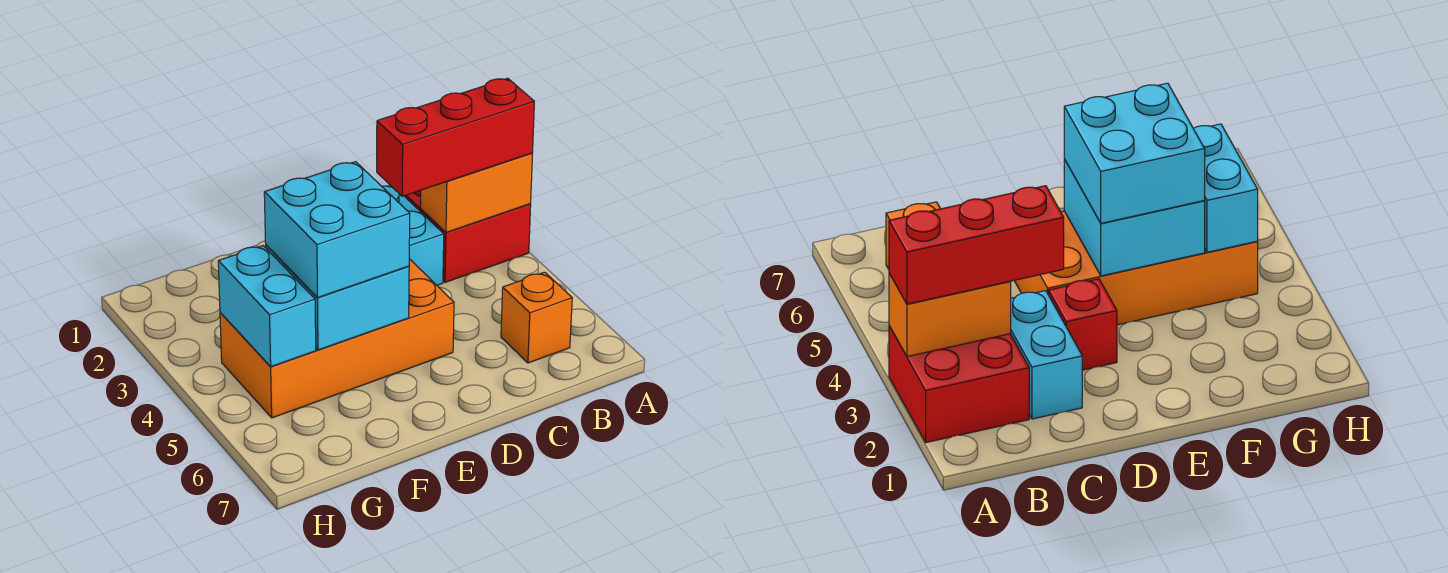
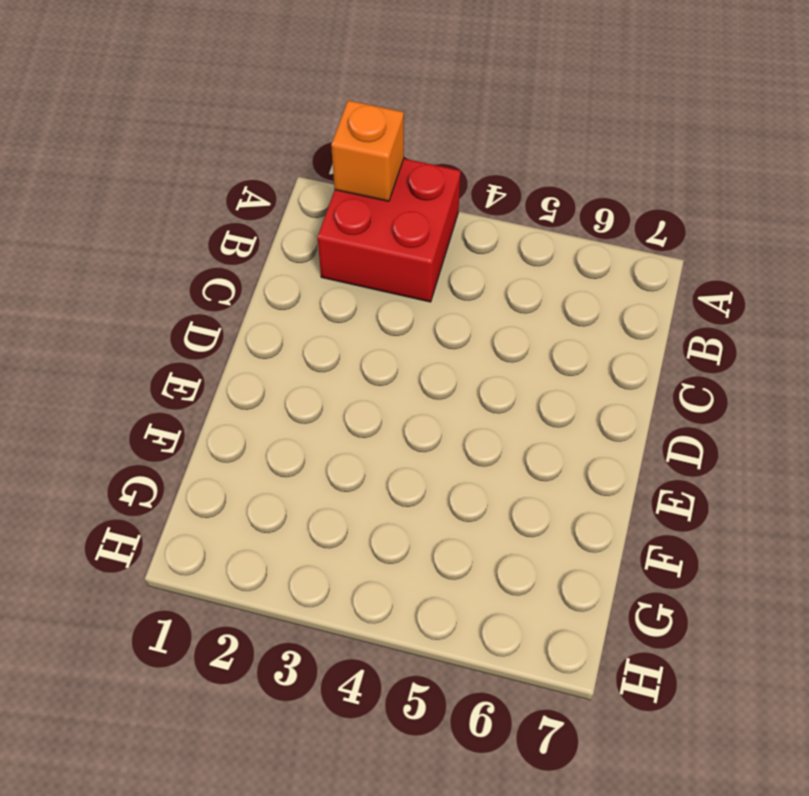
orange 1x1 brick [331,100,404,201] -> orange 1x1 brick moved to [501,272,572,363]
none -> cyan 1x2 brick [382,185,444,285]
none -> red 1x1 brick [1049,279,1117,370]

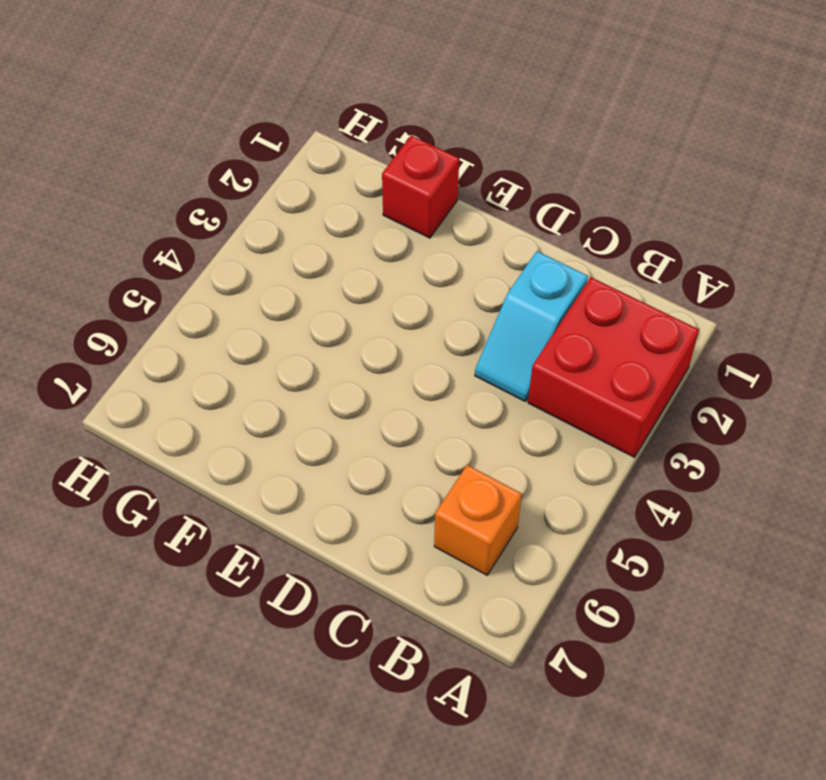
cyan 1x2 slope [475,251,588,401] -> cyan 1x2 brick [382,185,444,285]
red 1x1 brick [382,135,459,238] -> red 1x1 brick moved to [1049,279,1117,370]
none -> orange 2x4 brick [220,259,454,418]
none -> orange 1x2 brick [420,153,533,232]

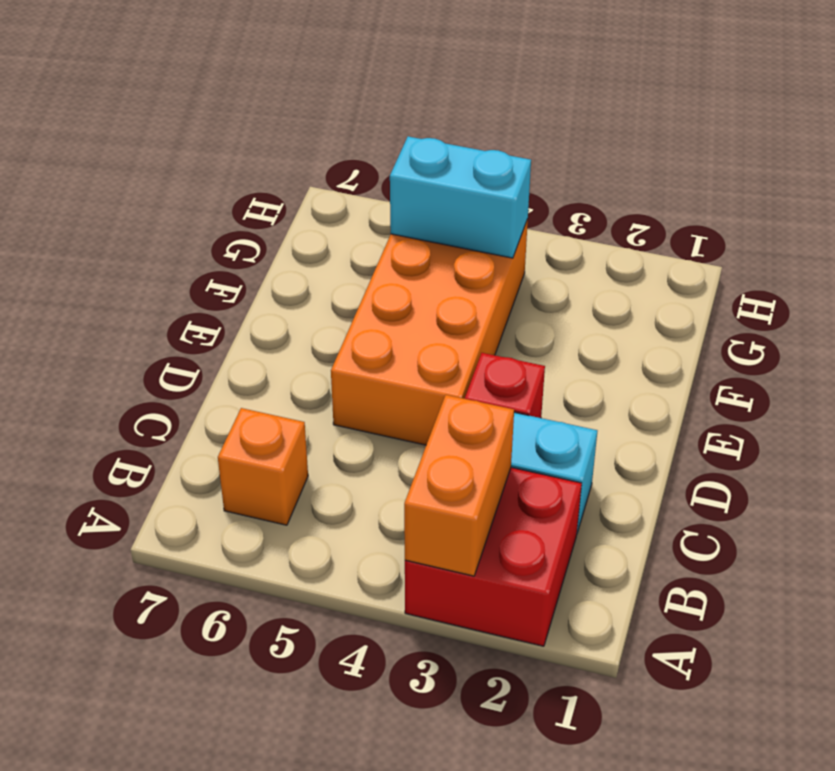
none -> cyan 2x2 brick [266,245,409,350]
none -> red 1x3 brick [377,78,534,196]

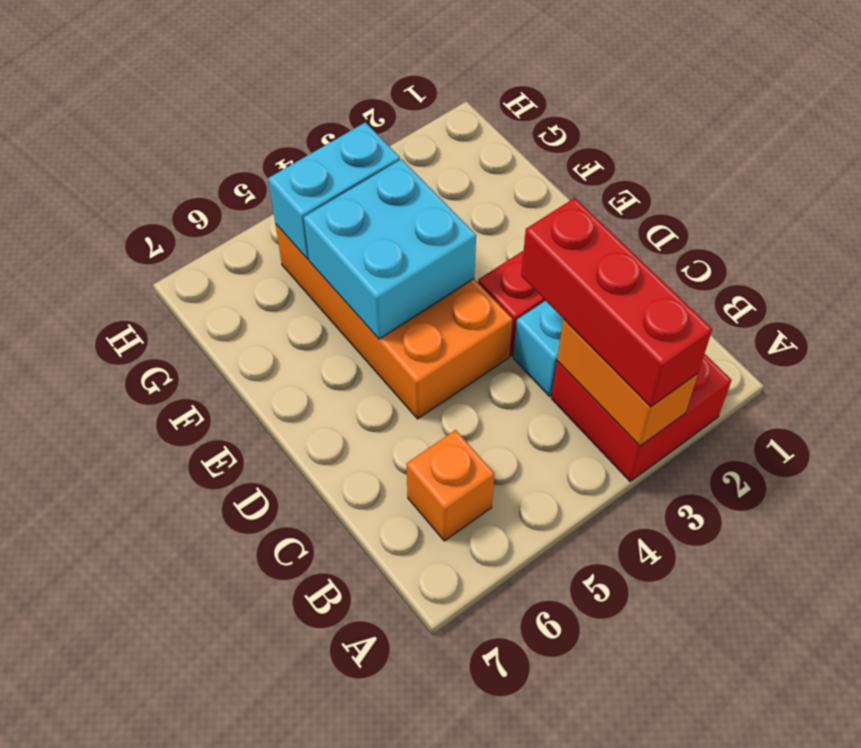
none -> cyan 2x2 brick [264,162,410,298]

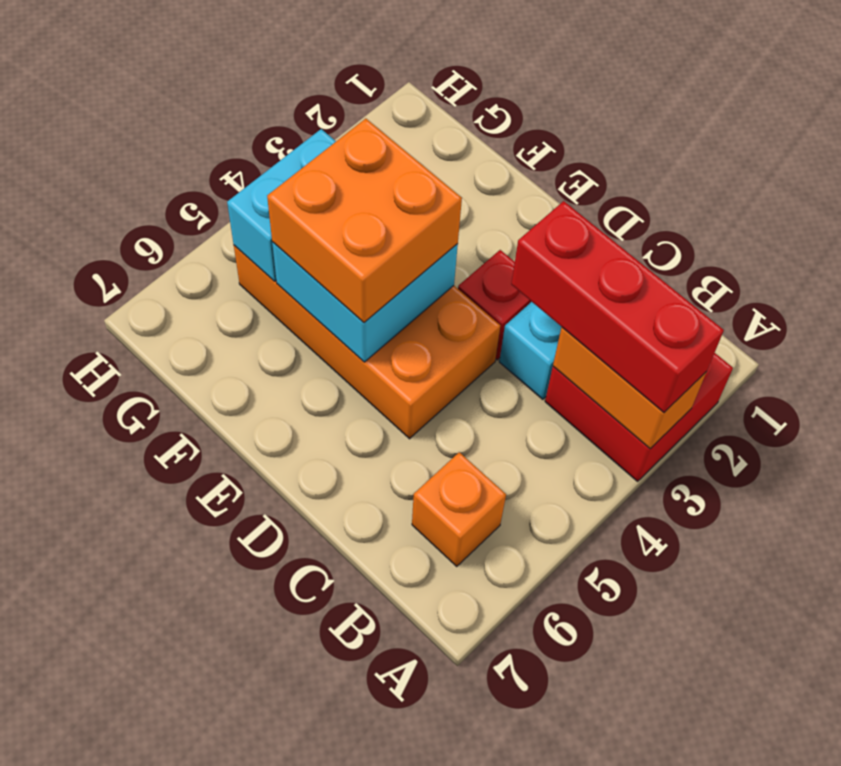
orange 2x2 brick [267,119,462,322] -> cyan 2x2 brick [264,162,410,298]

